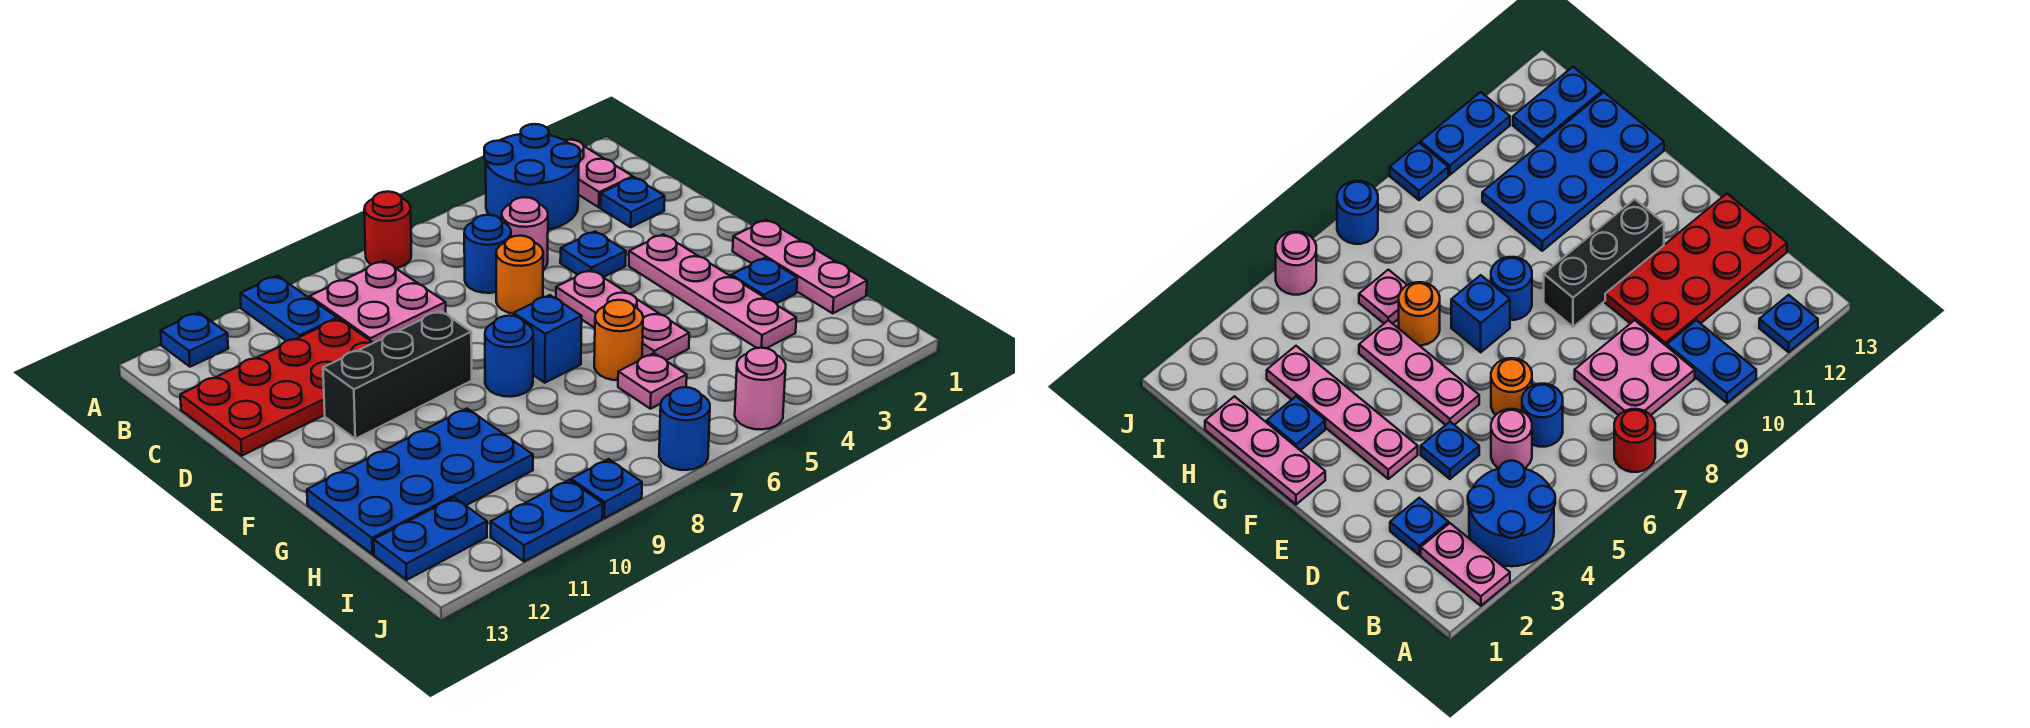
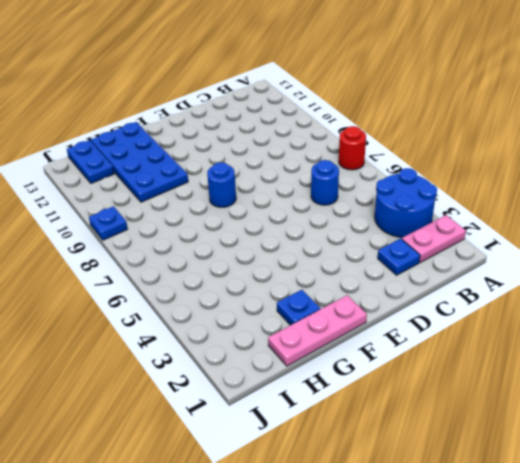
none -> blue 1x2 plate [240,276,337,341]
none -> blue 1x1 plate [161,312,228,367]
none -> pink 2x2 plate [310,261,446,343]

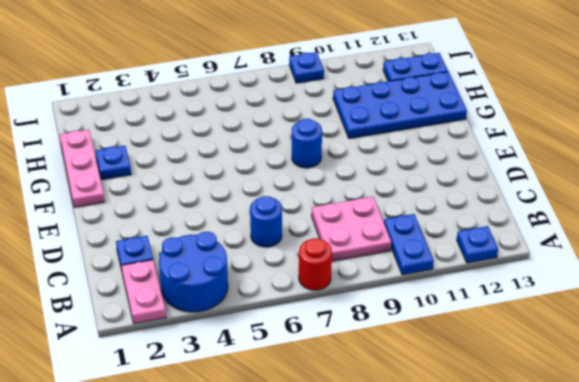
none -> pink 1x1 round brick [502,197,548,269]
none -> red 2x4 plate [180,319,373,456]
none -> blue 1x1 plate [560,231,626,277]

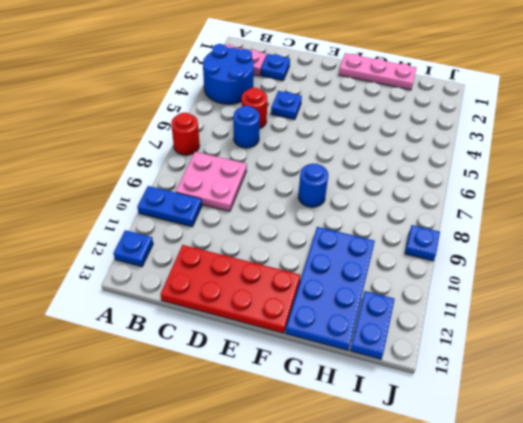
red 1x1 round brick [242,88,267,129] -> pink 1x1 round brick [502,197,548,269]
red 2x4 plate [161,245,300,333] -> red 2x4 plate turned to [180,319,373,456]
none -> orange 1x1 round brick [496,236,543,314]
none -> pink 1x4 plate [629,234,796,348]
none -> pink 1x3 plate [556,270,689,360]

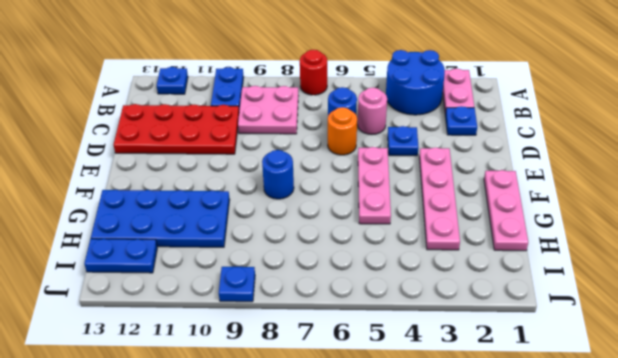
none -> black 1x3 brick [323,311,472,439]
none -> blue 1x1 brick [514,295,582,383]
none -> blue 1x1 plate [731,258,797,304]

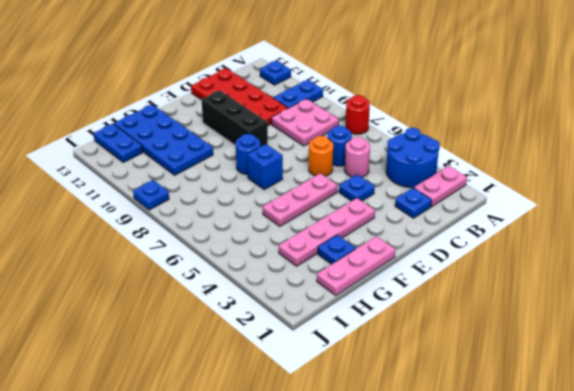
none -> orange 1x1 round brick [594,300,643,380]
none -> pink 1x1 plate [618,353,687,409]
none -> pink 1x1 round brick [735,348,786,429]

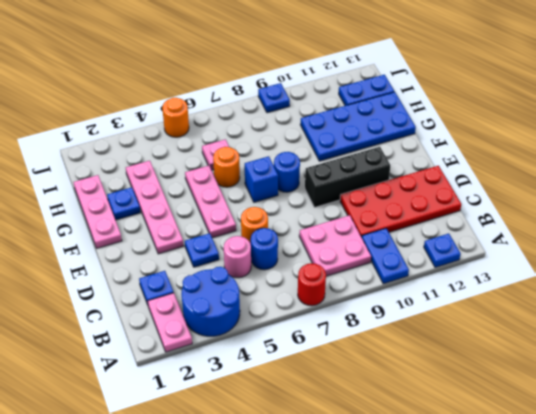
orange 1x1 round brick [162,98,189,137] -> pink 1x1 round brick [735,348,786,429]
none -> blue 1x1 round brick [659,387,710,470]
none -> blue 1x2 plate [491,480,603,561]

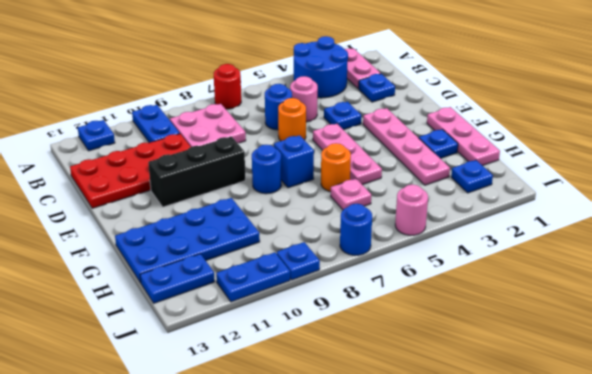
blue 1x1 plate [451,160,493,193] -> none

